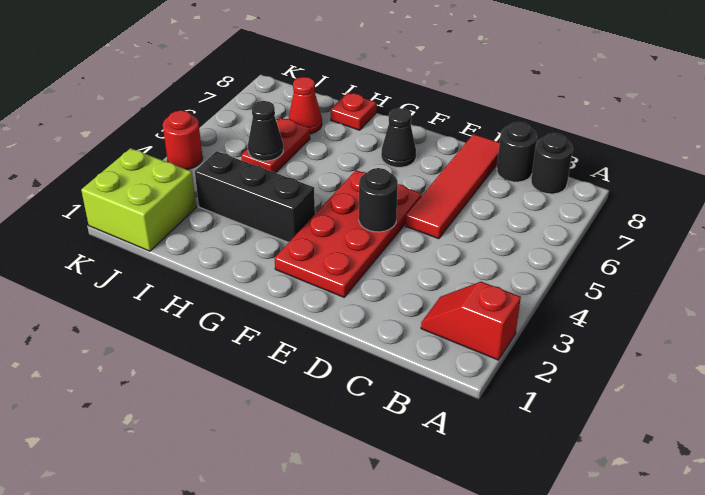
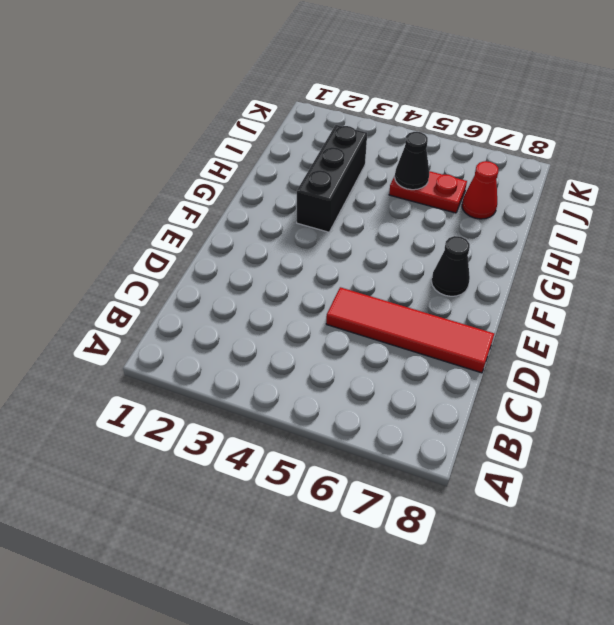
none -> red 1x2 slope [421,282,521,360]
none -> black 1x1 round brick [531,133,573,194]
none -> black 1x1 round brick [497,122,537,182]

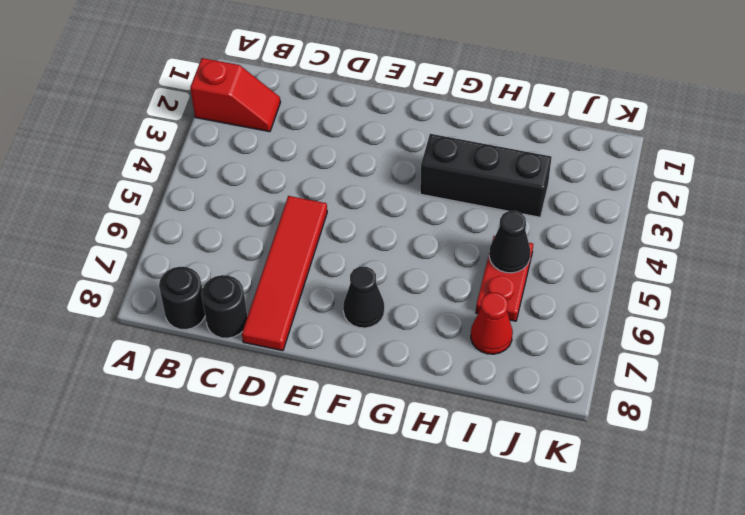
none -> red 2x4 plate [275,170,422,297]
none -> red 1x1 plate [330,93,376,130]
none -> lime 2x2 brick [81,148,196,251]

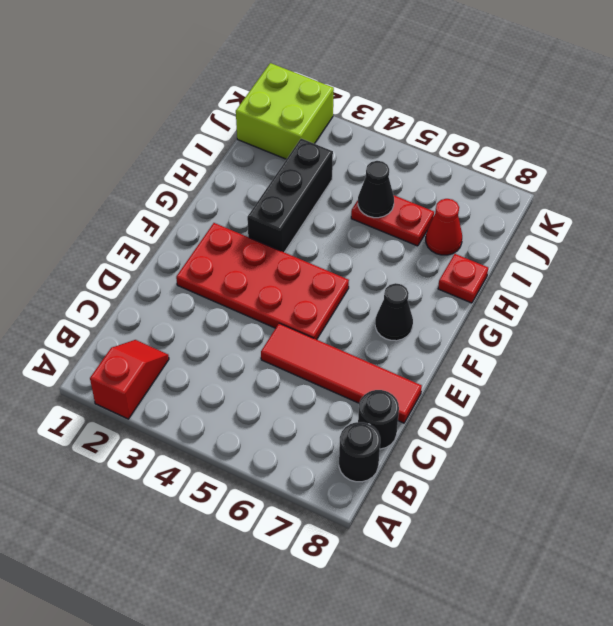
none -> red 1x1 round brick [163,110,203,169]
none -> black 1x1 round brick [359,168,398,232]

